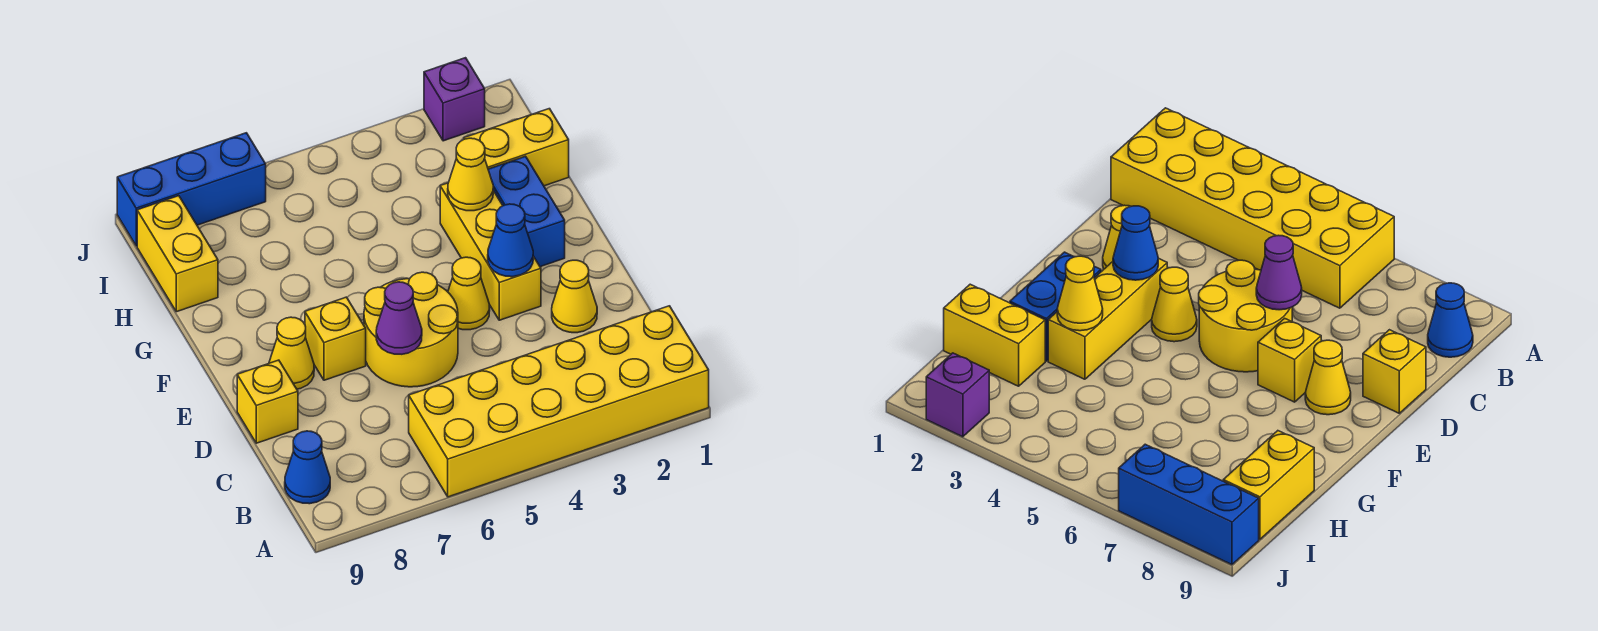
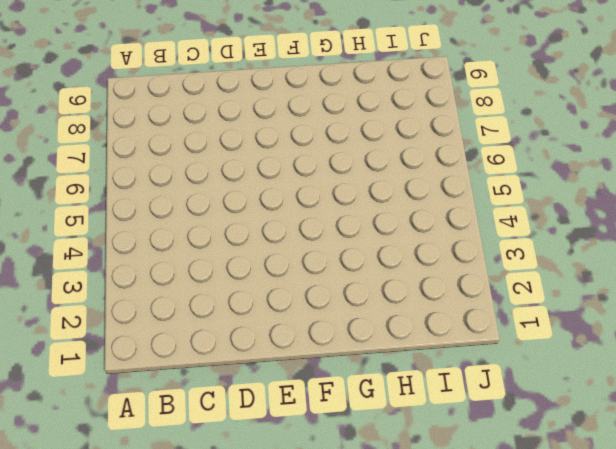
none -> yellow 2x6 brick [409,306,709,497]
none -> blue 1x1 cone [285,431,330,504]
none -> yellow 1x1 cone [552,260,597,333]

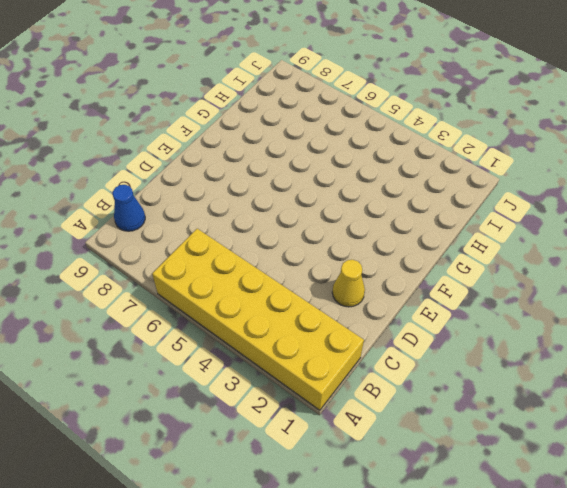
none -> yellow 2x2 round brick [364,272,458,387]
none -> yellow 1x1 brick [237,360,298,443]
none -> yellow 1x3 brick [440,183,541,320]

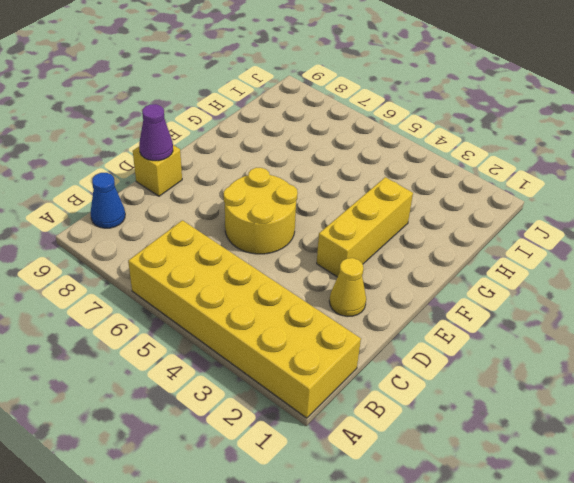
purple 1x1 cone [139,104,173,161] -> purple 1x1 cone moved to [376,282,422,354]
none -> yellow 1x1 cone [448,257,490,330]
none -> yellow 1x1 brick [305,297,366,380]
none -> yellow 1x1 cone [269,317,314,389]

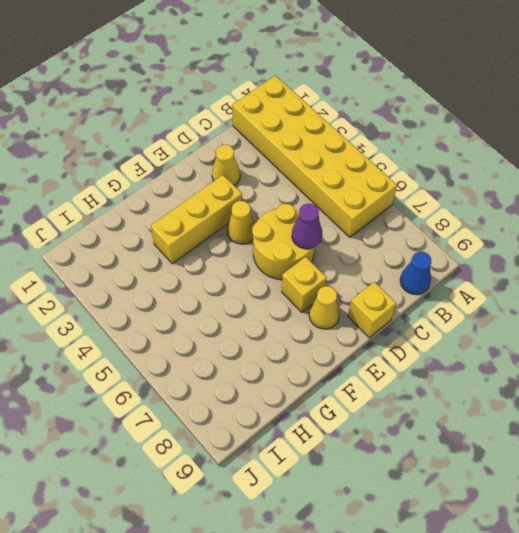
none -> blue 1x2 brick [488,156,565,267]
none -> yellow 1x2 brick [464,109,569,186]
none -> yellow 1x2 brick [137,196,218,312]

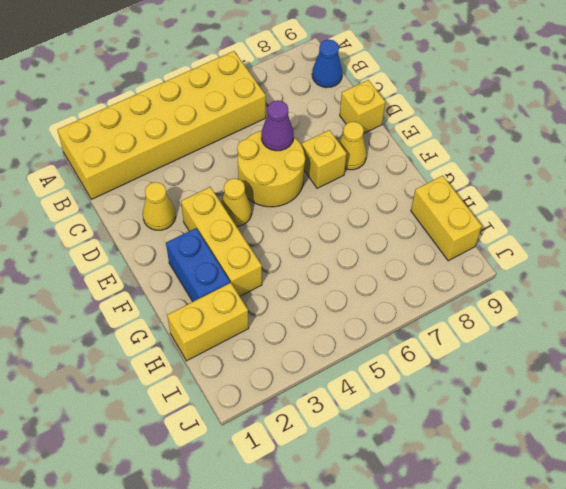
none -> purple 1x1 brick [424,58,485,141]
none -> blue 1x3 brick [117,133,266,246]
none -> blue 1x1 cone [488,204,533,277]

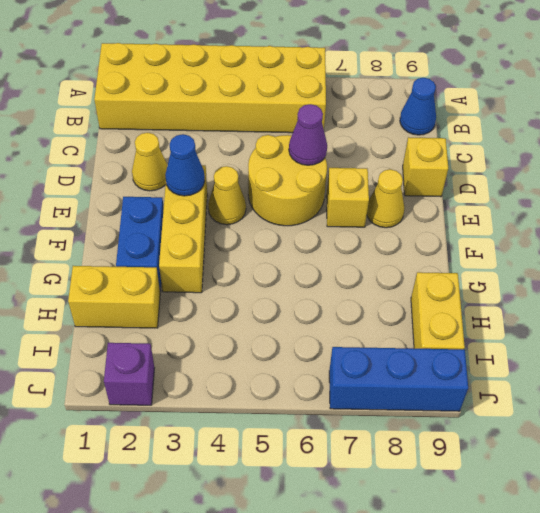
none -> yellow 1x1 cone [448,138,493,211]

